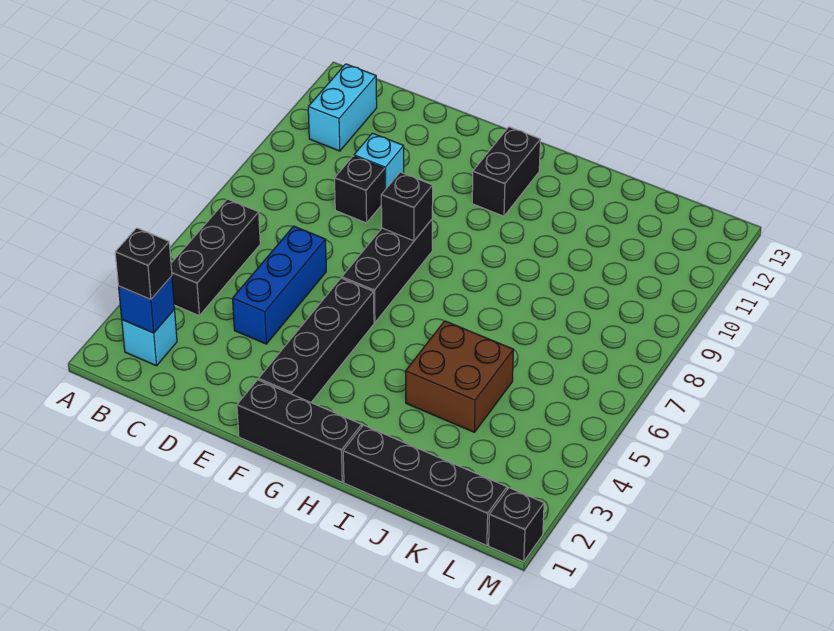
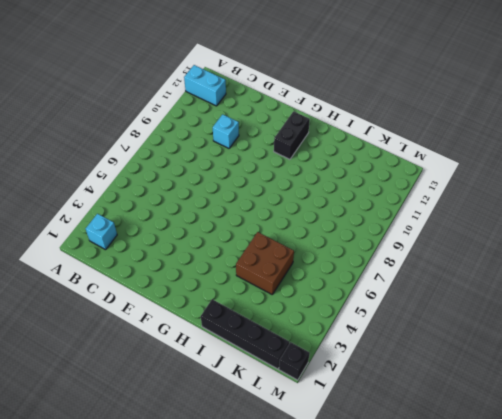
cyan 1x2 brick [184,65,226,106] -> cyan 1x2 brick turned to [308,64,377,151]
none -> black 1x3 brick [171,199,260,315]
none -> blue 1x3 brick [232,226,326,344]
none -> black 1x1 brick [335,156,385,223]

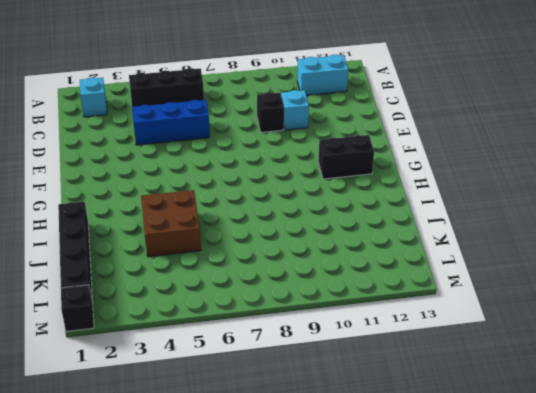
none -> black 1x3 brick [237,380,362,482]
none -> black 1x4 brick [259,278,374,402]
none -> black 1x3 brick [342,219,432,323]

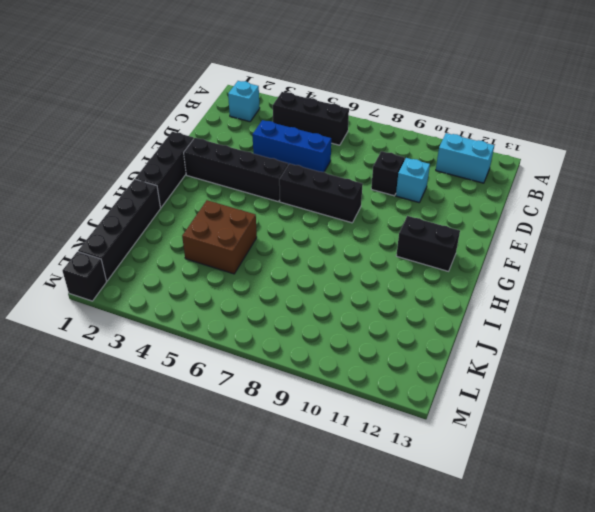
none -> blue 1x1 brick [119,276,175,333]
none -> black 1x1 brick [381,172,433,241]
none -> black 1x1 brick [115,228,172,299]

